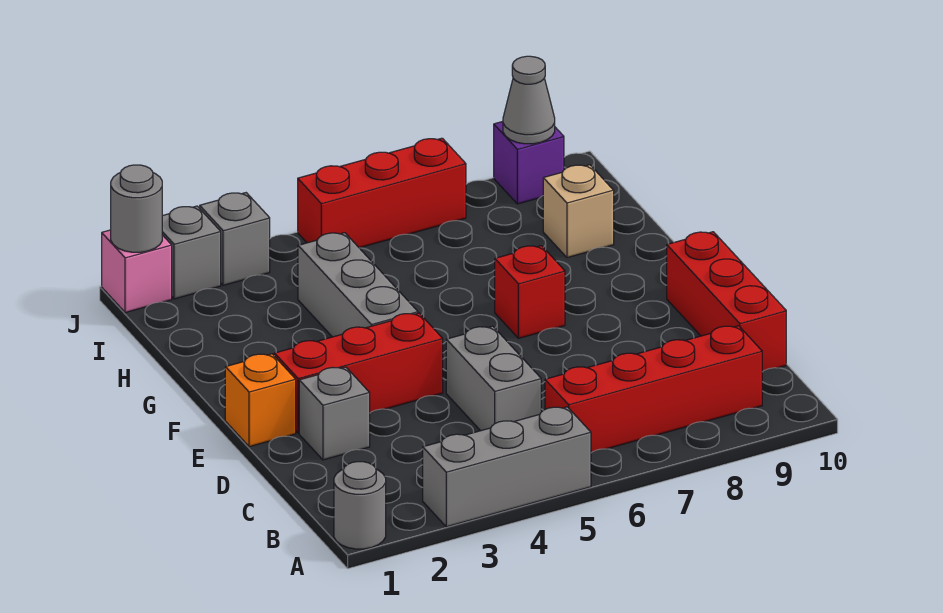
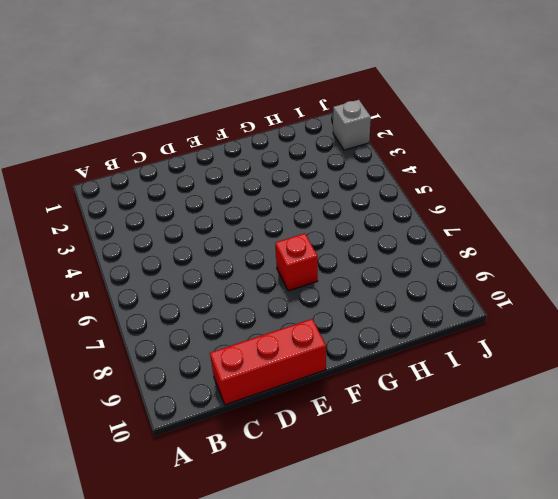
none -> grey 1x1 round brick [334,462,386,549]
none -> grey 1x3 brick [423,407,591,527]
none -> red 1x4 brick [545,326,762,453]

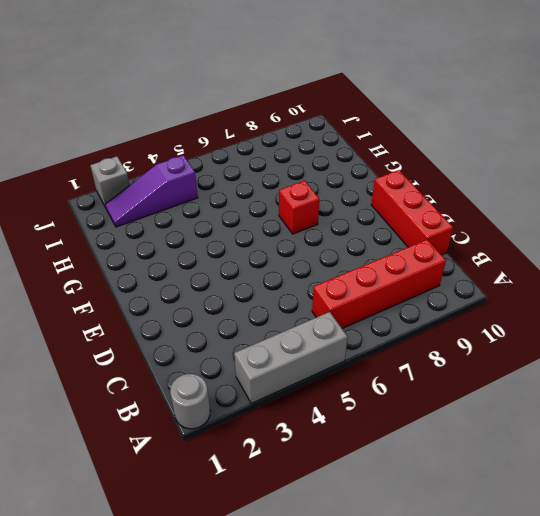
purple 1x3 slope [105,155,198,227] -> none
none -> grey 1x2 brick [446,326,541,431]
none -> grey 1x1 brick [299,367,370,460]
none -> orange 1x1 brick [225,354,296,447]

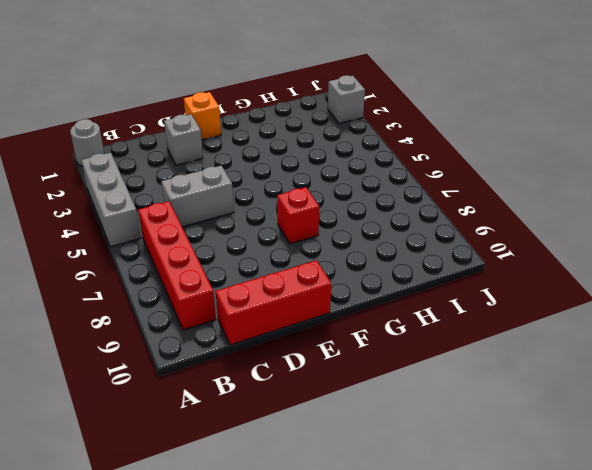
none -> red 1x3 brick [274,313,443,433]
none -> grey 1x3 brick [298,233,418,337]
none -> tan 1x1 brick [543,165,614,258]

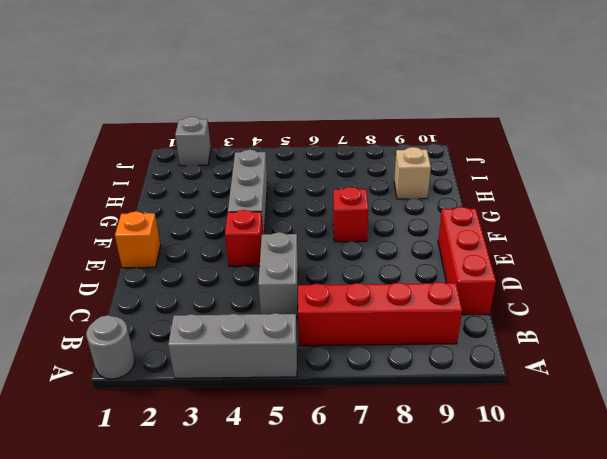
red 1x1 brick [225,210,263,266] -> red 1x3 brick [274,313,443,433]
none -> grey 1x1 brick [299,367,370,460]
none -> pink 1x1 brick [102,230,172,313]
none -> grey 1x1 brick [200,193,270,285]

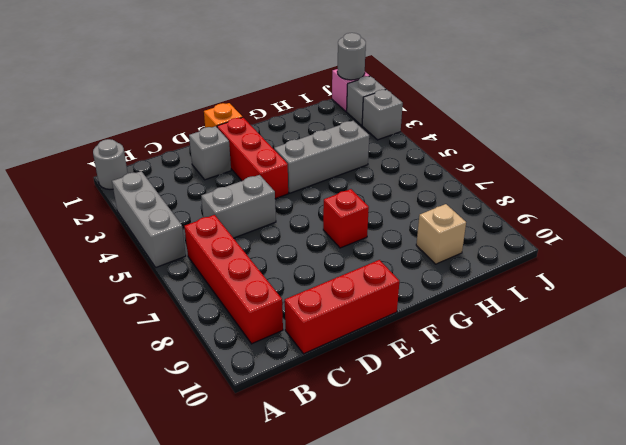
none -> red 1x3 brick [298,138,466,248]
none -> purple 1x1 brick [494,121,564,204]
none -> grey 1x1 cone [503,56,555,144]

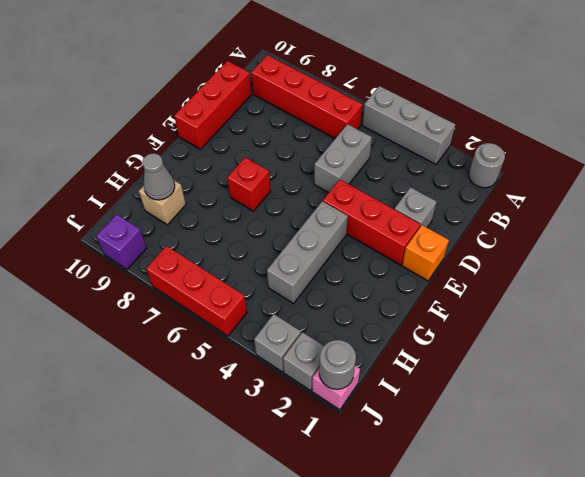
grey 1x1 cone [143,153,175,200] -> grey 1x1 cone moved to [503,56,555,144]

